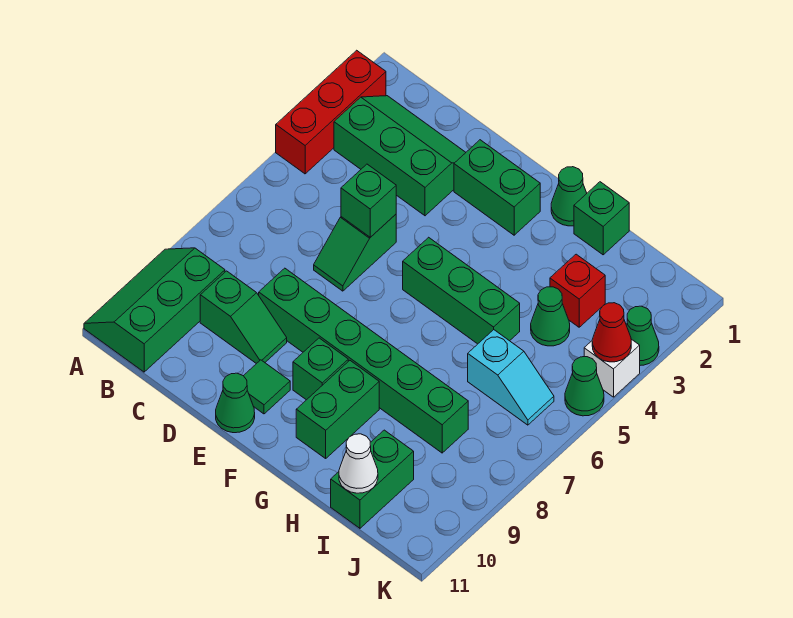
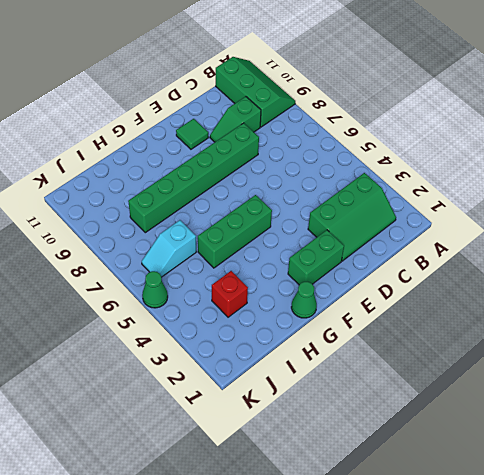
none -> red 1x3 brick [276,50,386,174]
none -> green 1x2 slope [314,214,396,291]
none -> green 1x1 cone [216,373,255,433]

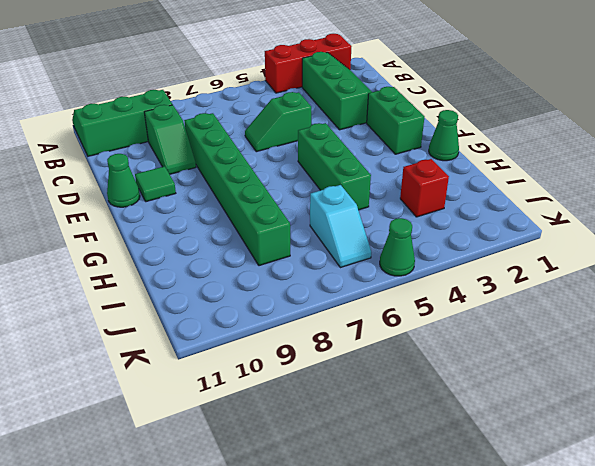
none -> green 1x1 brick [293,338,348,400]
none -> green 1x2 brick [296,361,379,458]
none -> green 1x1 brick [574,182,629,255]

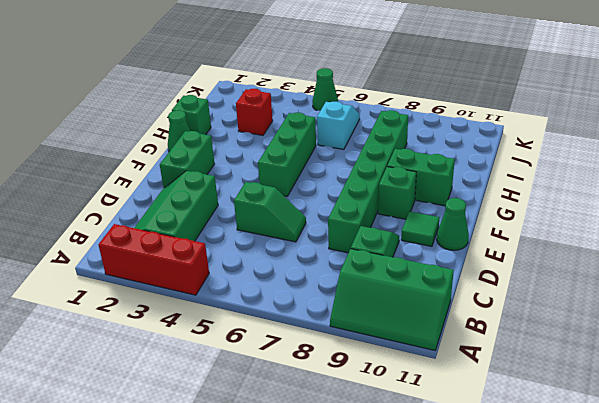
none -> green 1x1 cone [531,287,570,346]
none -> green 1x2 brick [331,430,414,528]
none -> green 1x1 cone [626,306,659,365]

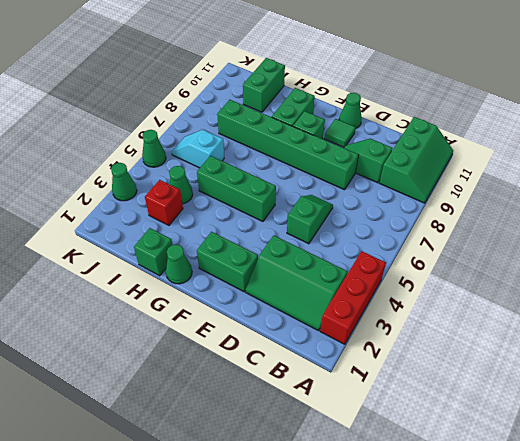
none -> white 1x1 brick [584,339,640,397]
none -> green 1x1 brick [341,164,396,237]
none -> white 1x1 cone [339,434,378,493]

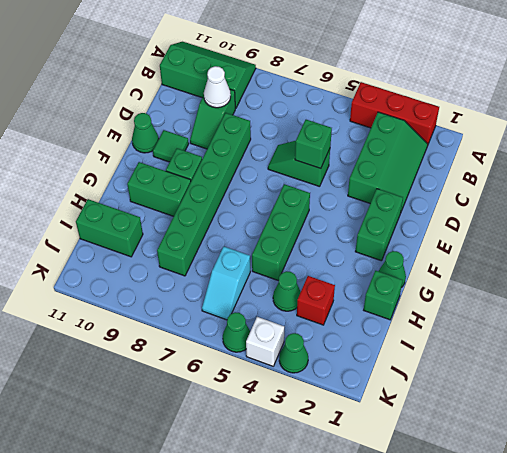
white 1x1 cone [204,66,231,108] -> white 1x1 cone moved to [339,434,378,493]
none -> red 1x1 cone [592,303,631,362]

